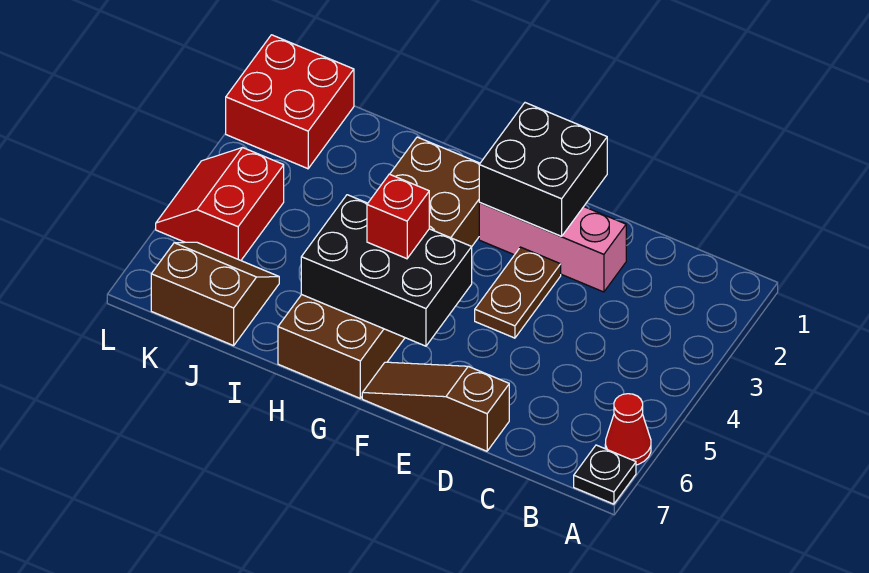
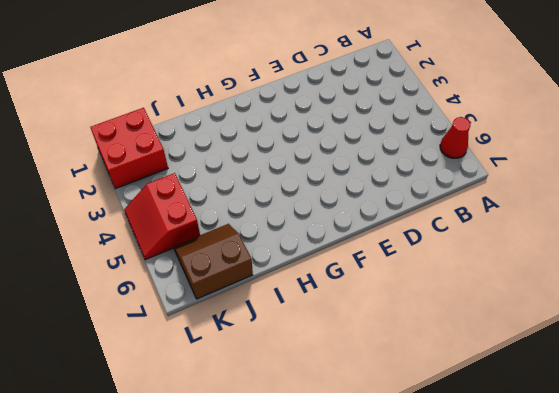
none -> black 1x1 plate [574,445,636,504]
none -> pink 1x3 brick [479,203,626,292]
none -> brown 1x3 slope [362,362,509,451]

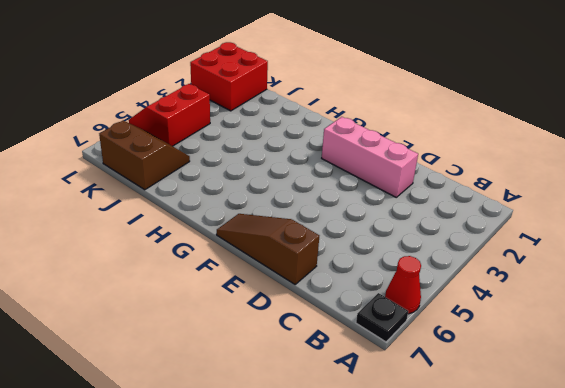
none -> brown 1x2 plate [475,247,561,338]
none -> brown 2x6 brick [278,137,480,398]
none -> black 2x2 brick [479,103,607,236]

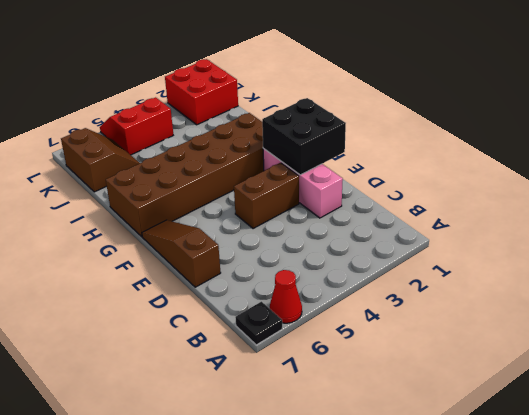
brown 1x2 brick [234,163,299,229] -> brown 1x2 plate [475,247,561,338]
none -> black 2x3 brick [301,195,472,346]
none -> red 1x1 brick [367,174,429,259]

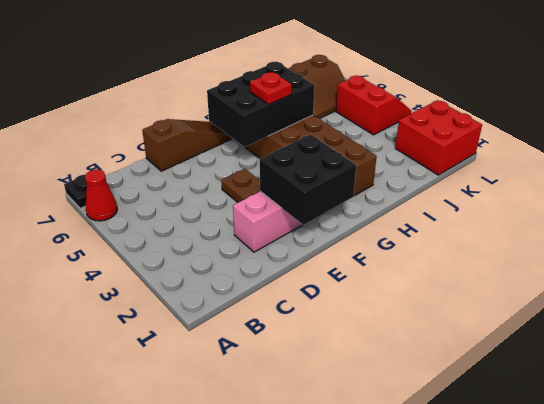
red 1x1 plate [250,72,292,104] -> red 1x1 brick [367,174,429,259]

